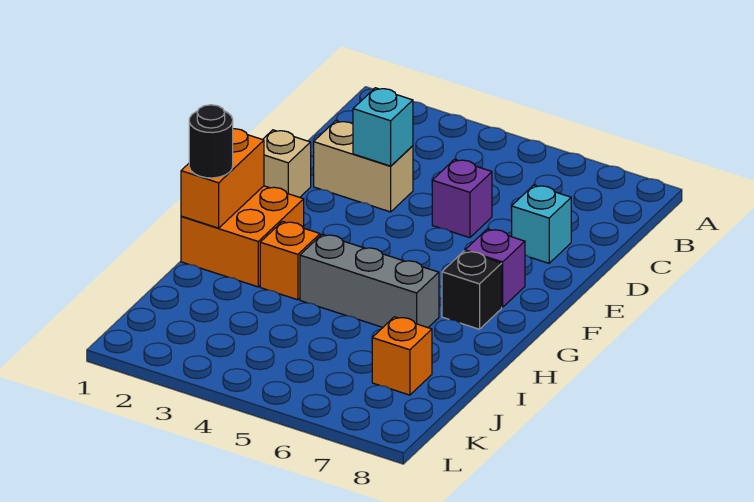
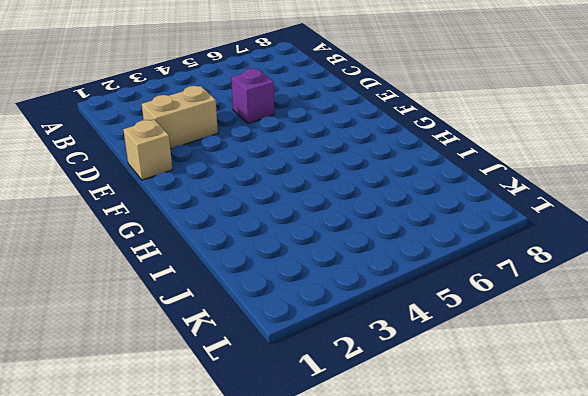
none -> cyan 1x1 brick [512,185,571,263]
none -> purple 1x1 brick [465,229,525,307]
none -> orange 2x2 brick [181,186,304,287]

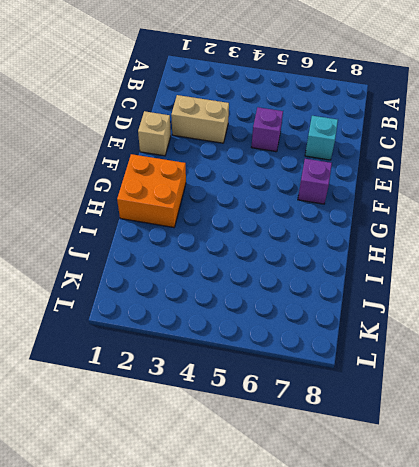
none -> black 1x1 brick [442,251,502,329]
none -> orange 1x1 brick [260,222,320,300]
none -> grey 1x3 brick [300,234,439,328]

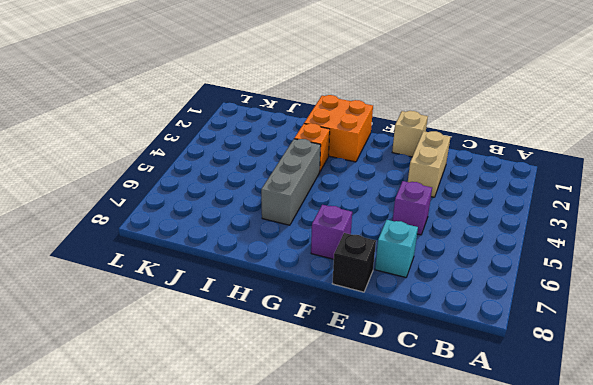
black 1x1 brick [332,233,376,292] -> black 1x1 brick moved to [442,251,502,329]
none -> orange 1x1 brick [372,317,432,395]
none -> cyan 1x1 brick [353,88,413,166]
none -> orange 1x2 brick [181,129,264,228]

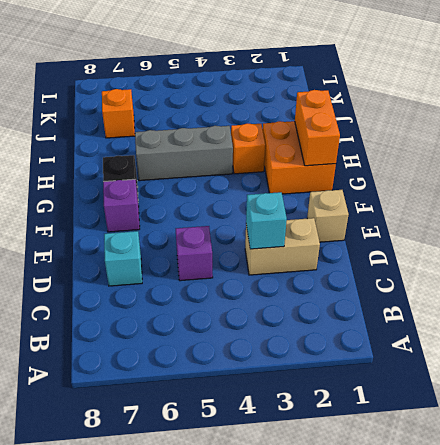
none -> black 1x1 round brick [189,105,233,178]

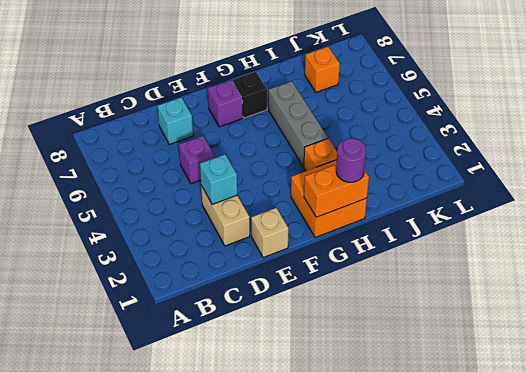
purple 1x1 round brick [336,138,366,182] -> black 1x1 round brick [189,105,233,178]

